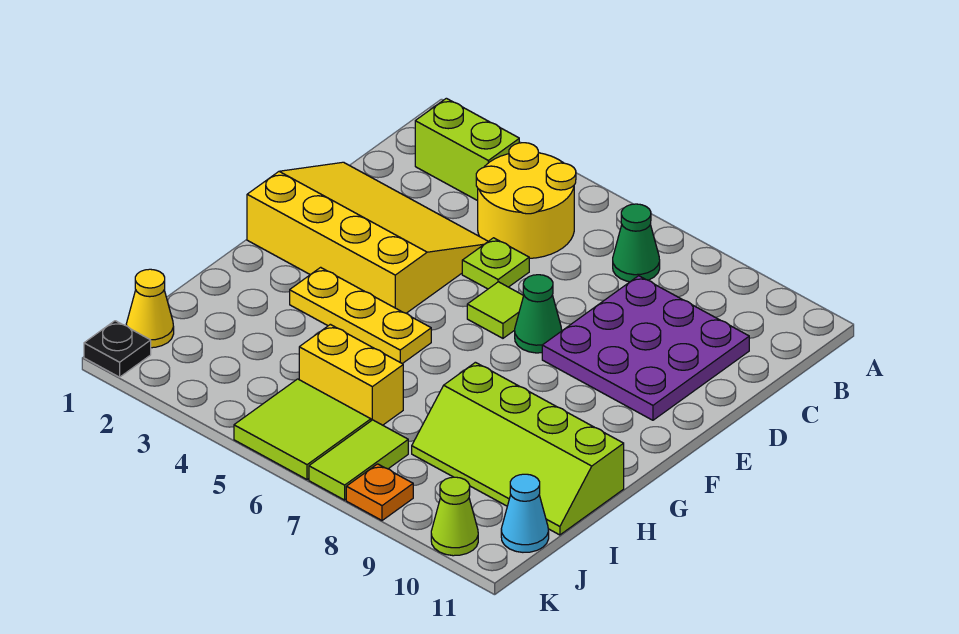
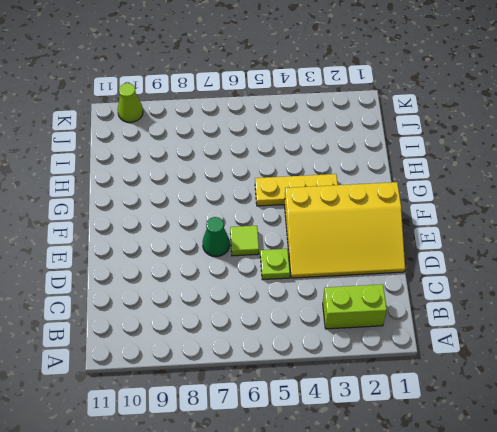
none -> yellow 2x2 round brick [476,143,576,259]
none -> green 1x1 cone [613,204,660,282]
none -> purple 3x3 plate [542,276,749,420]

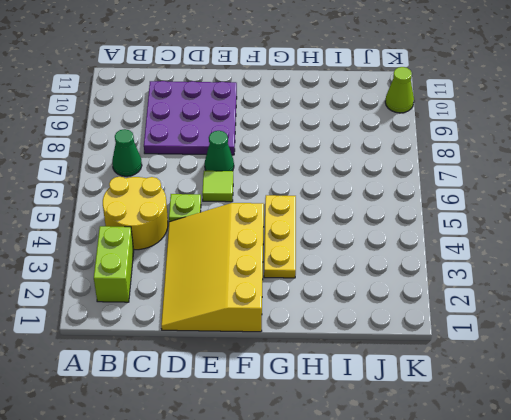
none -> lime 2x4 slope [412,362,624,535]
none -> yellow 1x2 brick [299,324,403,425]
none -> yellow 1x1 cone [126,269,174,348]

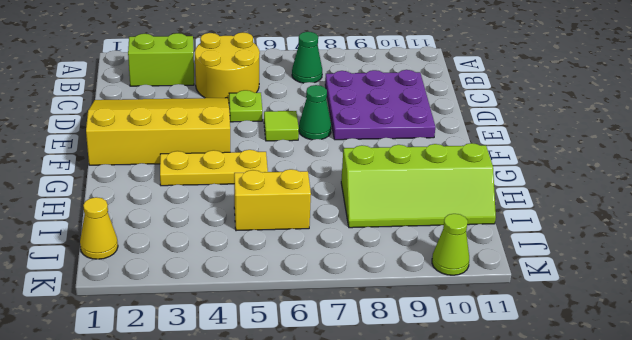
none -> lime 2x2 tile [234,379,371,480]
none -> lime 1x2 tile [309,420,408,500]
none -> cyan 1x1 cone [501,474,549,552]

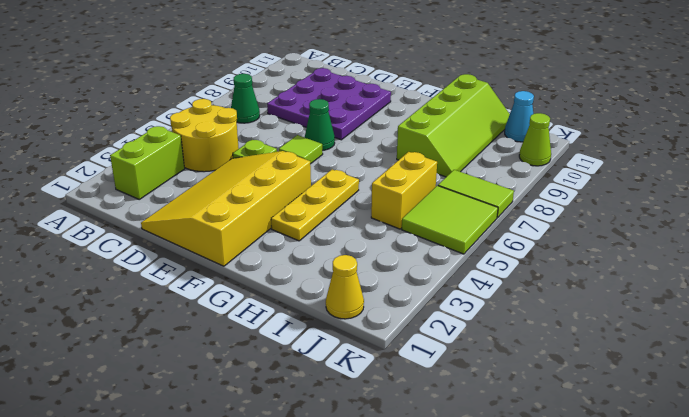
none -> black 1x1 plate [84,321,151,377]
none -> orange 1x1 plate [346,464,413,520]

